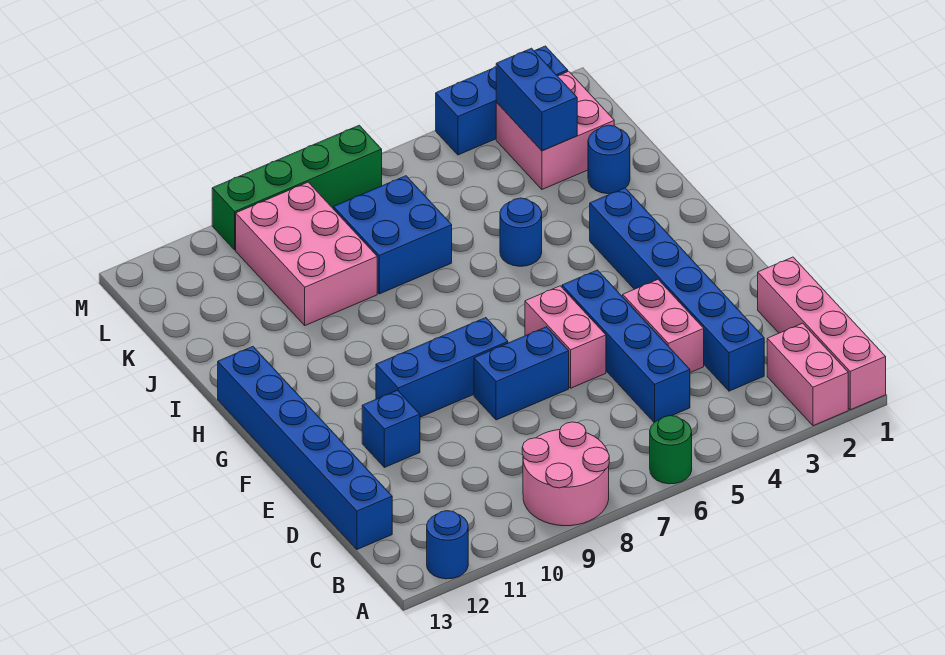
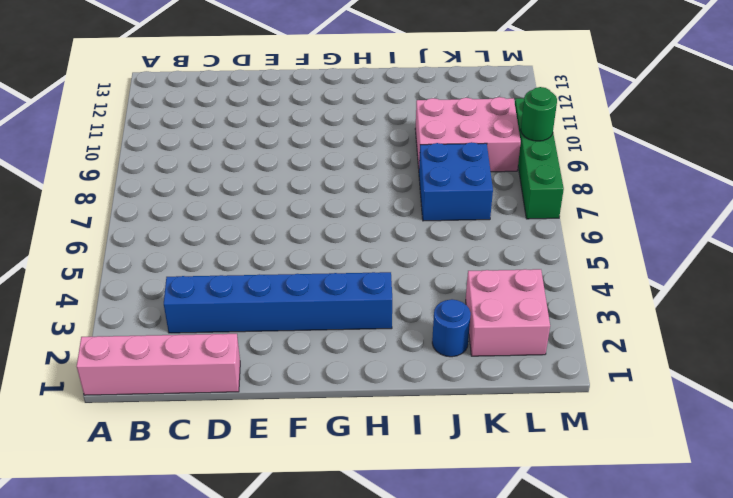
green 1x1 round brick [521,87,557,141] -> green 1x1 round brick moved to [650,416,692,484]
none -> pink 1x2 brick [767,323,848,426]
none -> pink 2x2 round brick [522,422,609,526]
none -> blue 1x1 round brick [427,511,468,579]

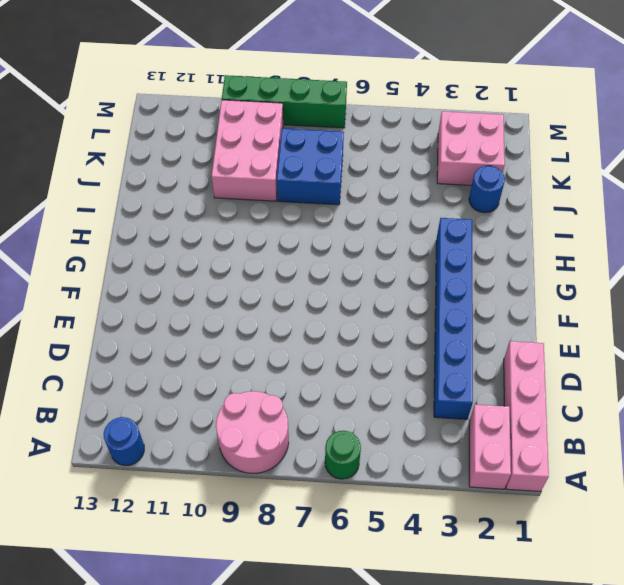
none -> blue 1x4 brick [562,270,690,422]
none -> blue 1x6 brick [218,346,392,549]
none -> pink 1x2 brick [623,280,704,373]

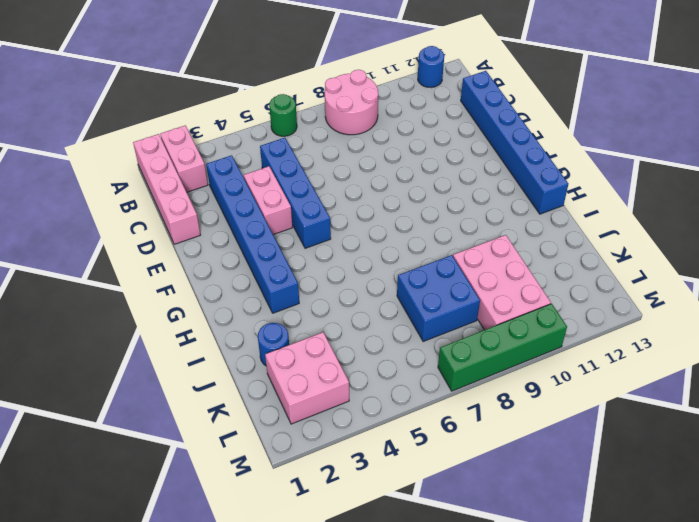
none -> pink 1x2 brick [525,286,606,388]
none -> blue 1x2 brick [474,327,569,420]
none -> blue 1x1 brick [362,390,420,468]

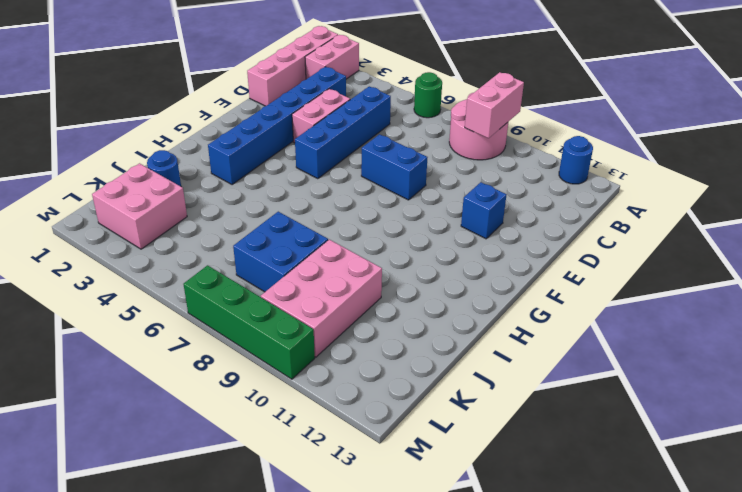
pink 1x2 brick [465,72,524,138] -> pink 1x2 brick moved to [525,286,606,388]
none -> blue 1x6 brick [218,346,392,549]
none -> blue 1x3 brick [376,318,508,417]
none -> blue 1x1 round brick [500,198,542,266]

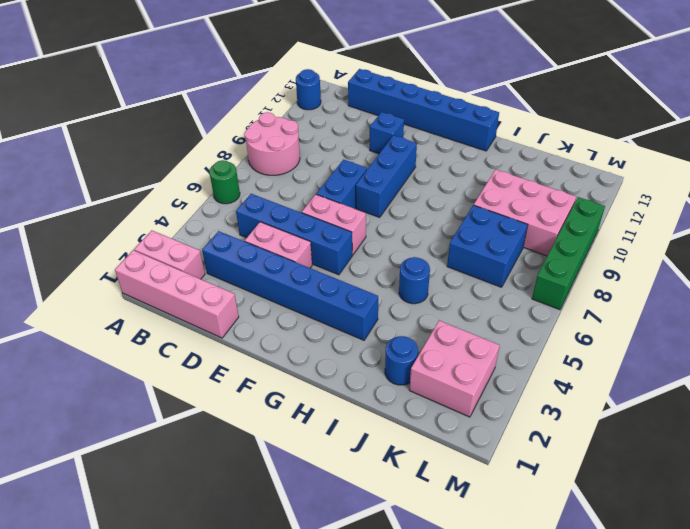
none -> blue 1x3 brick [436,46,568,155]
none -> blue 1x2 brick [496,48,577,151]

